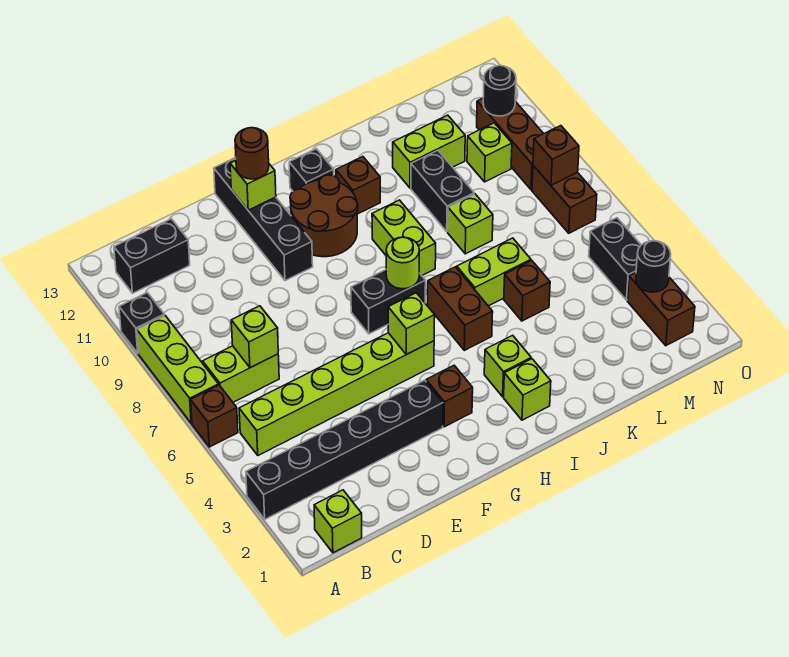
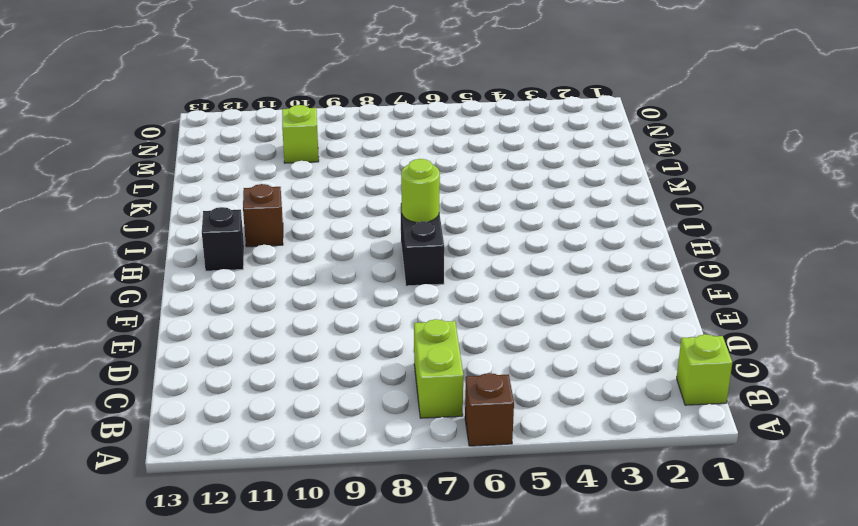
none -> black 1x6 brick [246,380,443,519]
none -> lime 1x3 brick [137,315,218,423]
none -> black 1x1 brick [119,292,164,353]
none -> lime 1x6 brick [239,333,434,455]

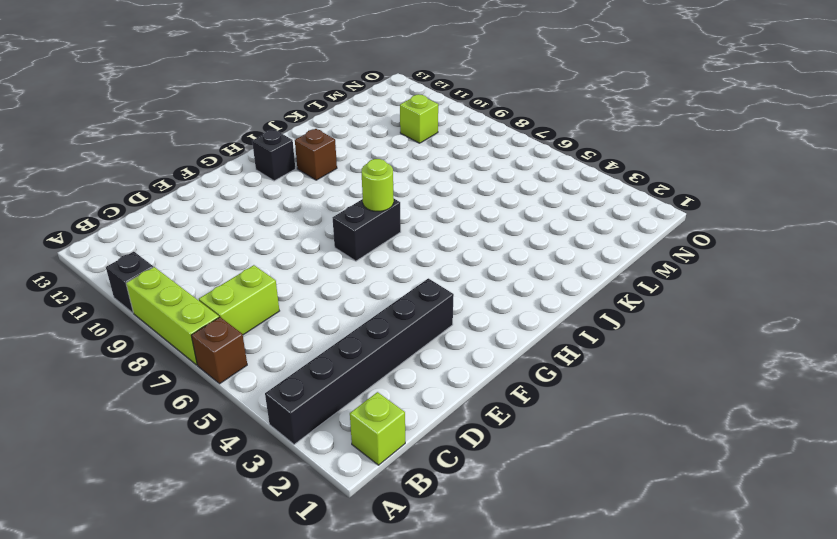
none -> lime 1x6 brick [239,333,434,455]
none -> black 1x2 brick [114,219,190,293]
none -> black 1x4 brick [214,157,313,281]
none -> brown 1x1 brick [426,365,473,427]

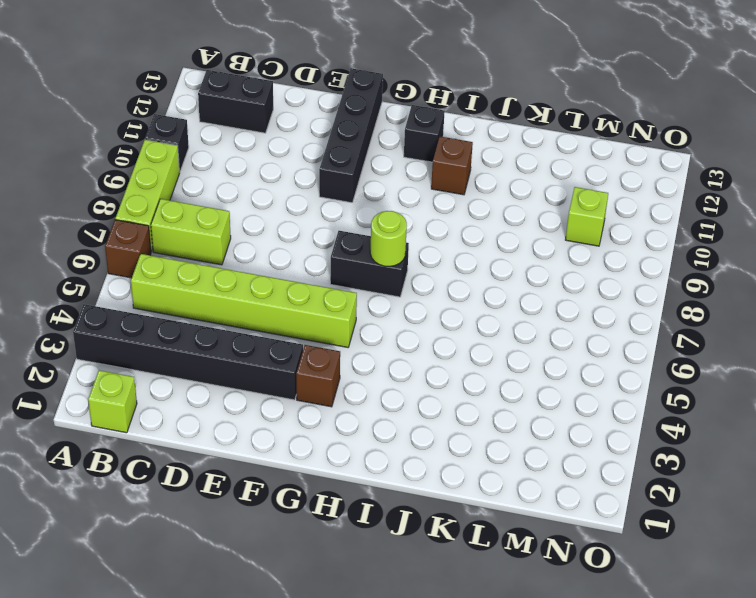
none -> brown 2x2 round brick [290,175,358,257]
none -> lime 1x1 brick [504,359,551,420]
none -> lime 1x1 brick [484,335,531,397]
none -> brown 1x2 brick [428,267,493,350]

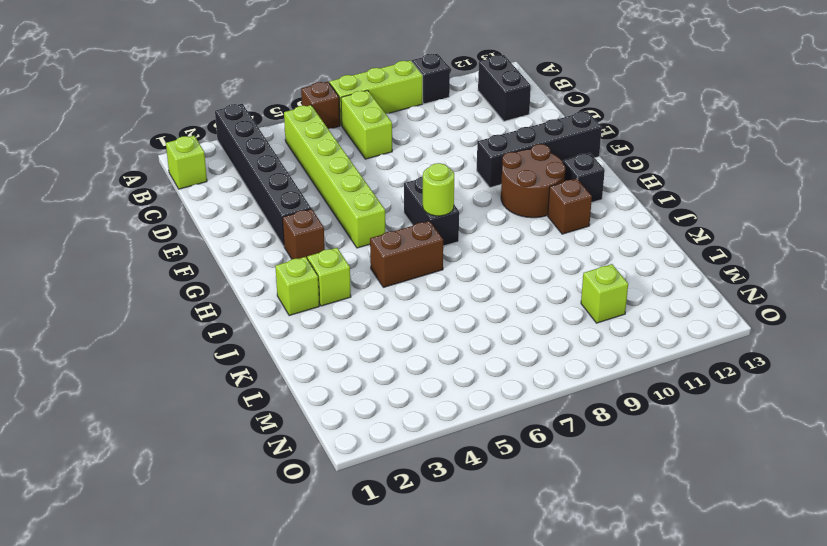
none -> lime 1x2 brick [372,200,436,275]
none -> lime 1x2 brick [457,238,531,306]
none -> brown 1x1 brick [504,261,550,321]
none -> lime 1x1 brick [448,194,493,254]

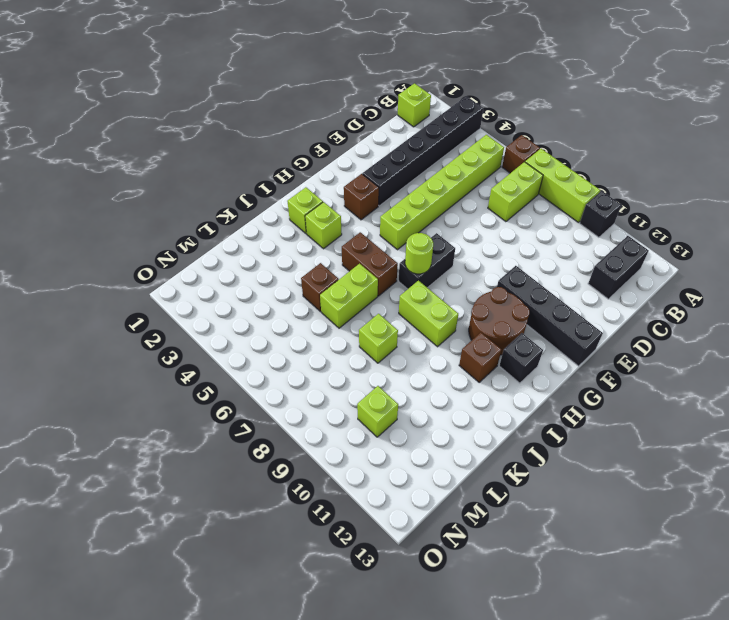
none -> black 1x2 brick [411,150,474,231]
none -> lime 1x2 brick [393,115,465,188]
none -> brown 1x2 brick [627,273,695,346]
none -> black 1x2 brick [589,218,641,300]

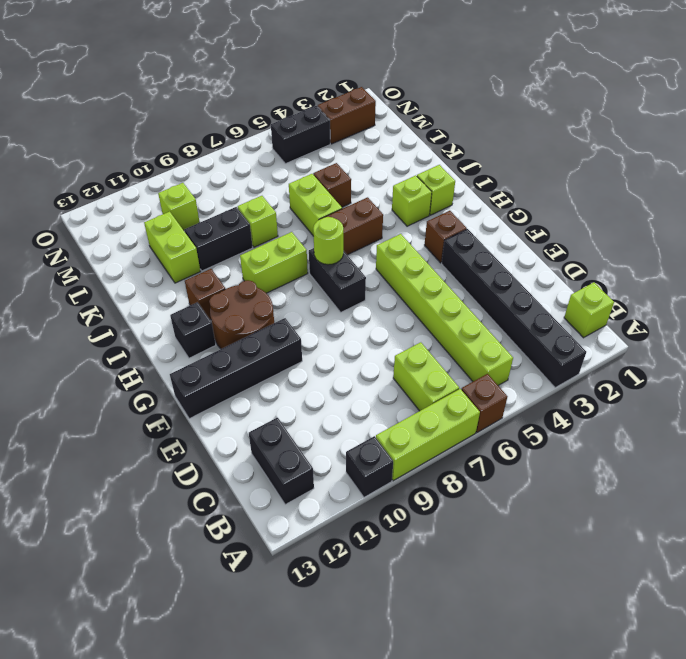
none -> brown 1x2 brick [532,165,597,233]
none -> brown 1x3 brick [477,98,544,190]
none -> lime 1x1 brick [231,306,278,368]
none -> lime 1x1 brick [230,161,276,210]

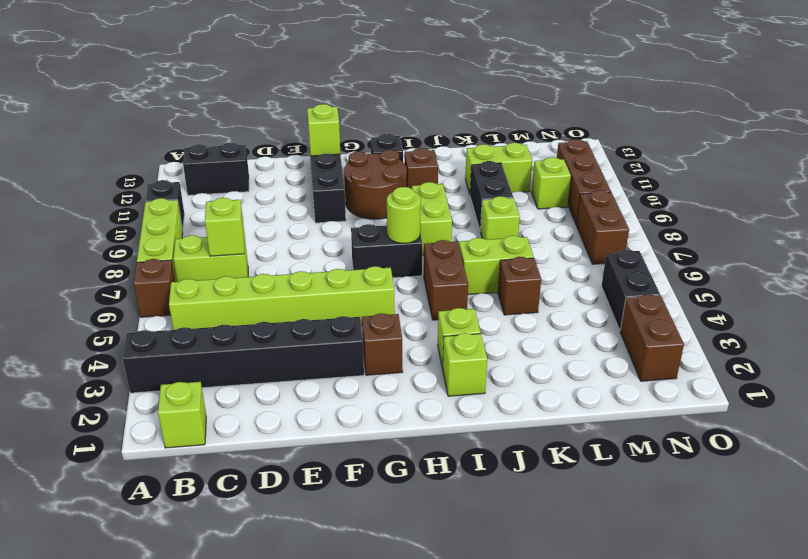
none -> lime 1x1 brick [388,293,435,355]
none -> black 1x1 round brick [636,241,671,292]
none -> brown 1x1 brick [533,126,579,185]
none -> black 1x1 round brick [483,65,516,116]

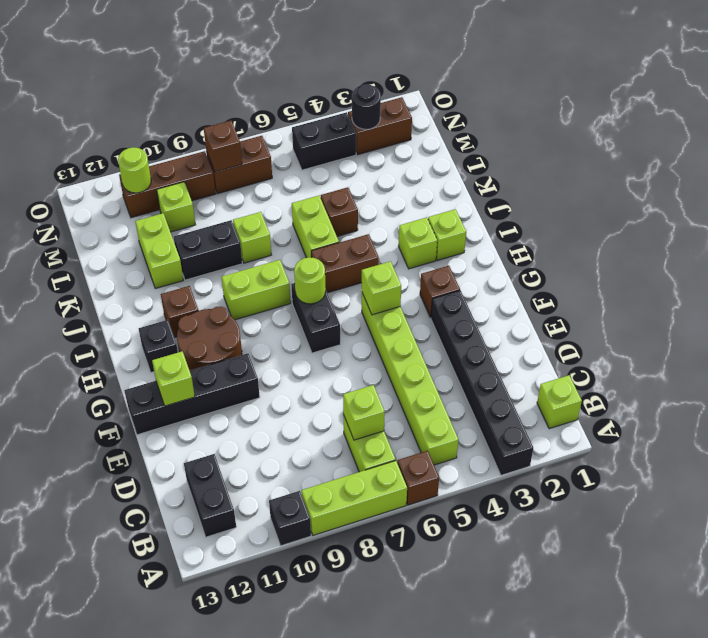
lime 1x1 round brick [118,147,151,193] -> black 1x1 round brick [483,65,516,116]
none -> brown 1x1 round brick [235,128,269,179]

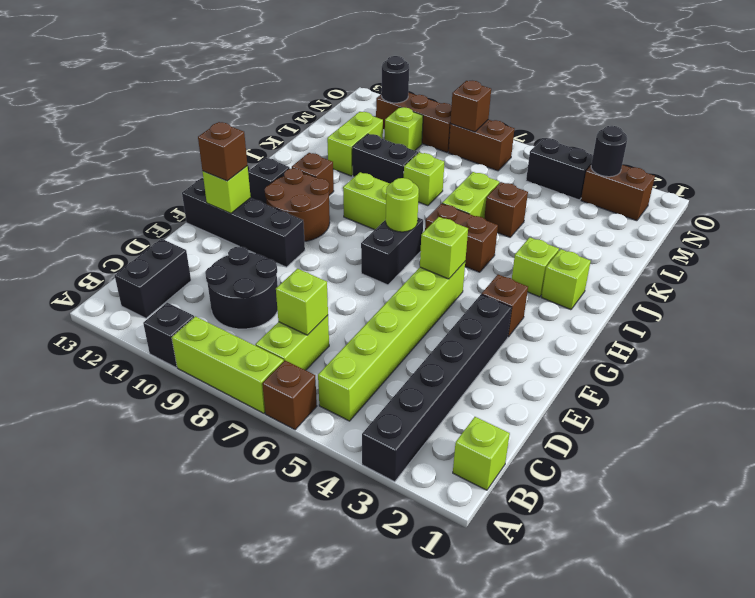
black 2x2 round brick [205,247,278,329] -> none
brown 1x1 brick [198,122,247,181] -> brown 1x1 round brick [235,128,269,179]

